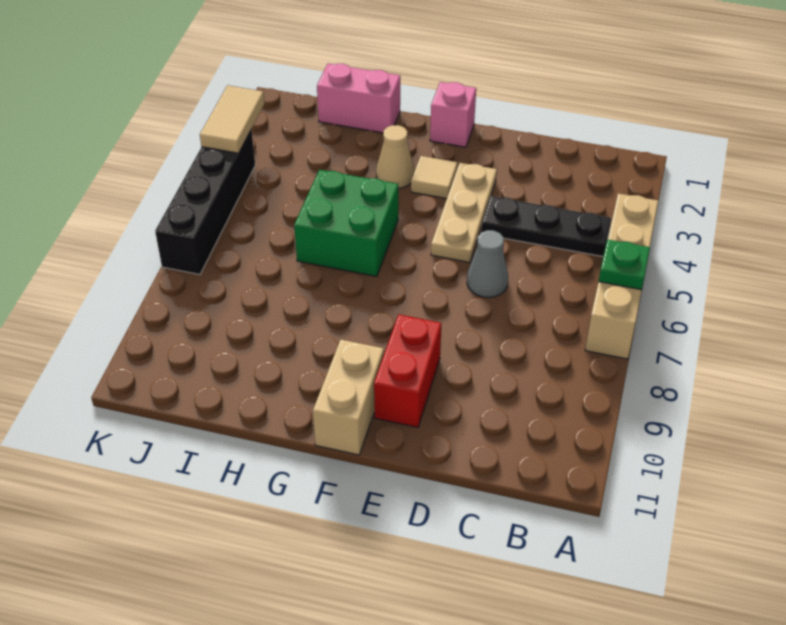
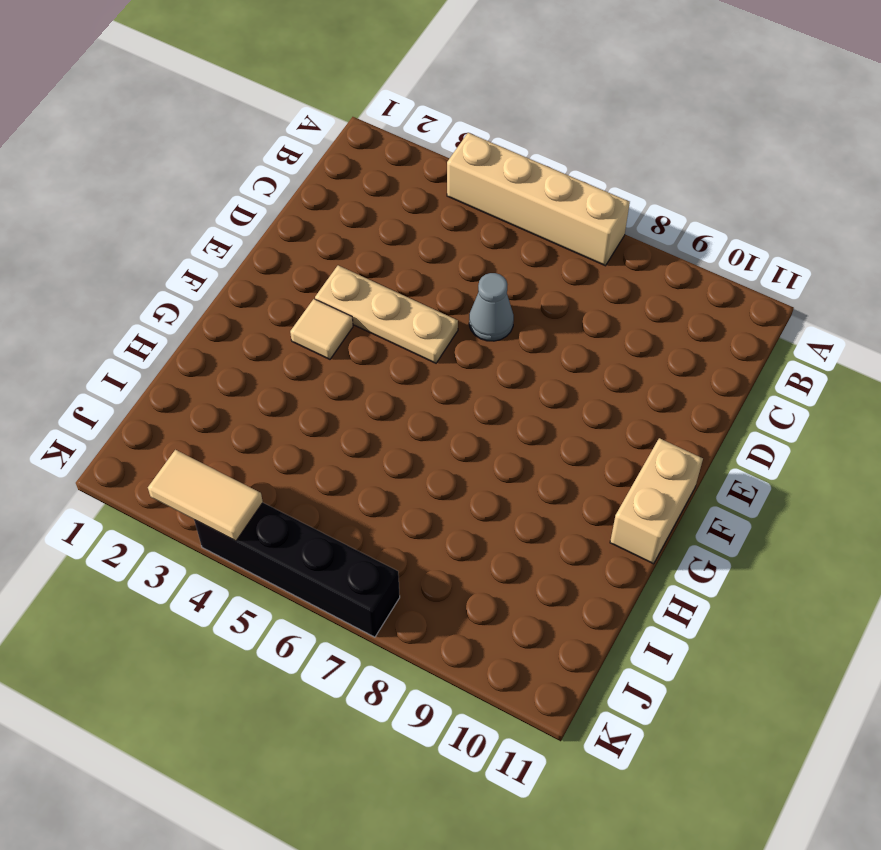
tan 1x2 brick [610,438,703,564] -> tan 1x2 brick turned to [313,339,384,455]
none -> black 1x3 plate [481,196,611,256]
none -> red 1x2 brick [374,314,441,427]
none -> pink 1x1 brick [430,82,476,147]

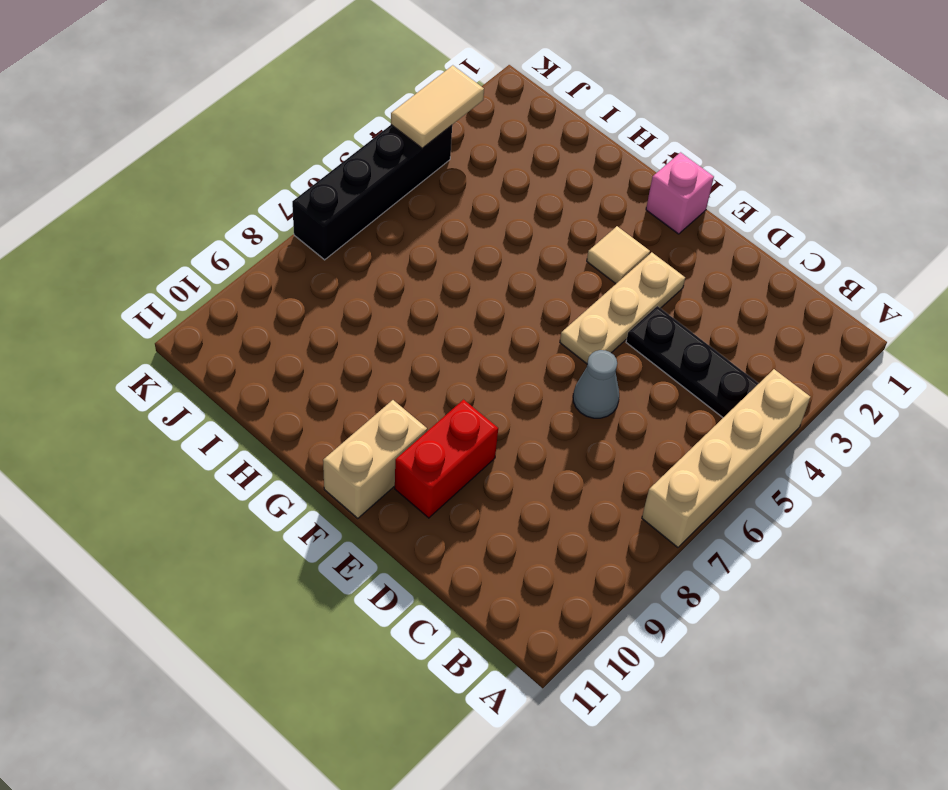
none -> tan 1x1 cone [376,125,414,189]
none -> green 2x2 brick [294,170,398,276]
none -> pink 1x2 brick [317,64,400,133]

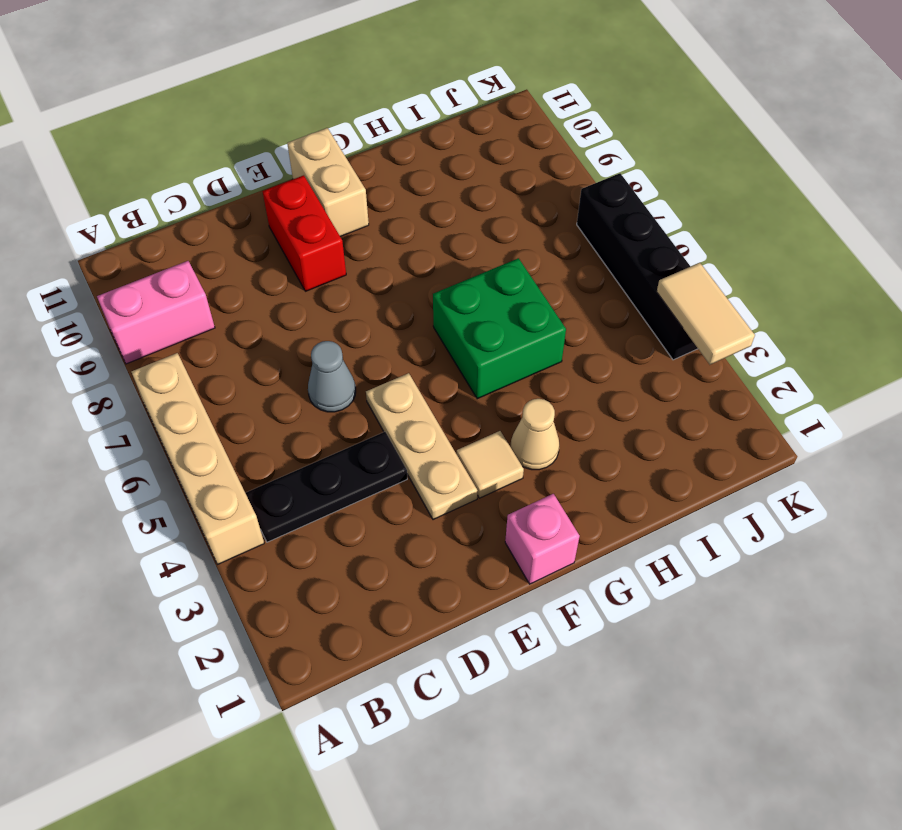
pink 1x2 brick [97,261,215,364] -> pink 1x2 brick moved to [317,64,400,133]
none -> green 1x1 plate [599,239,650,290]

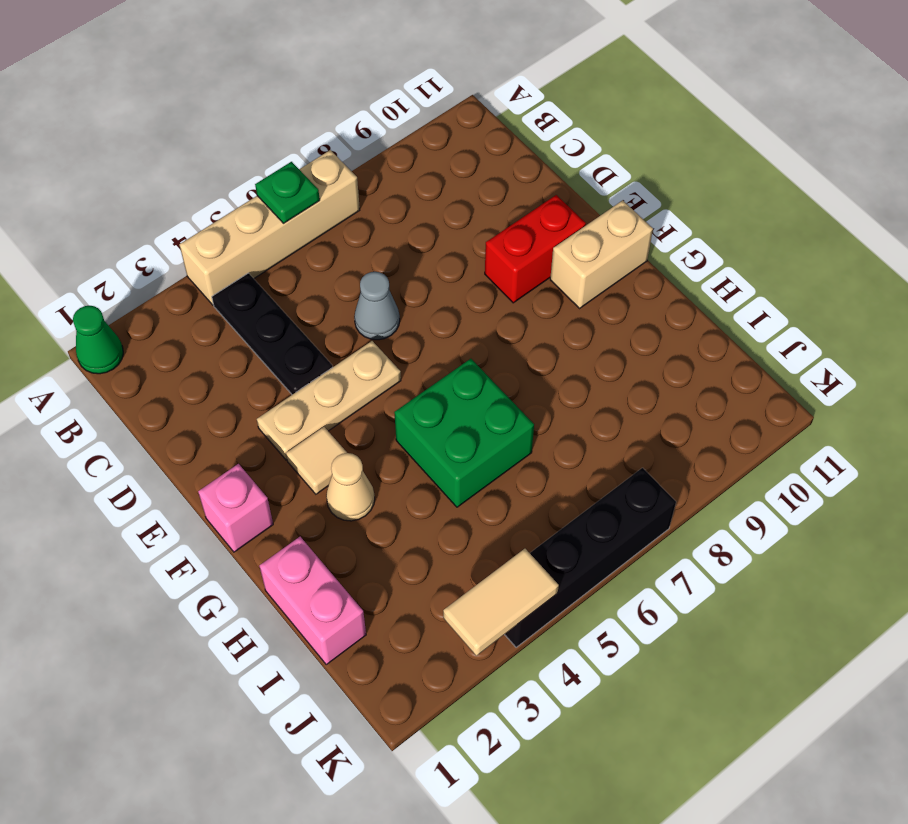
green 1x1 cone [73,306,123,374] -> none

